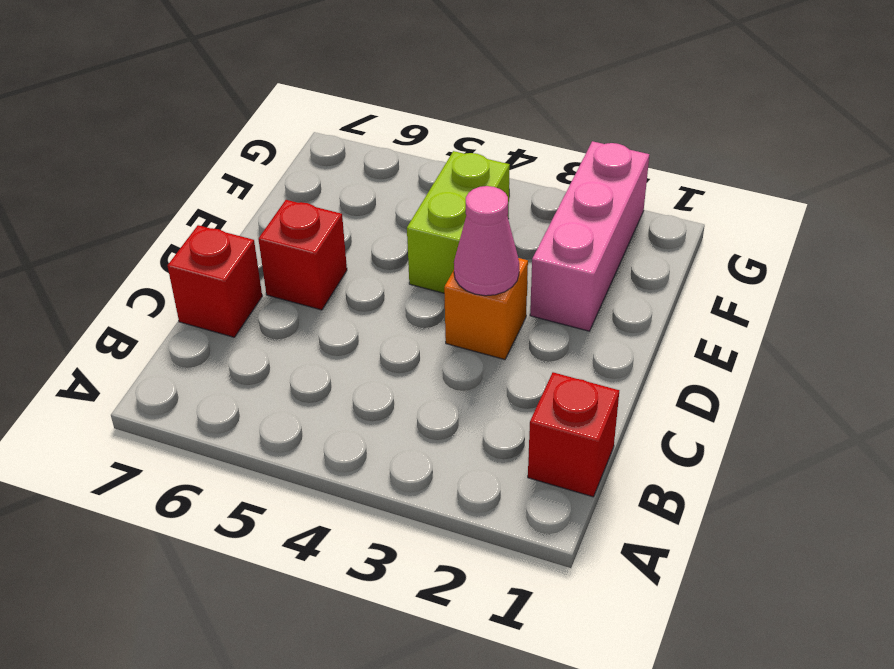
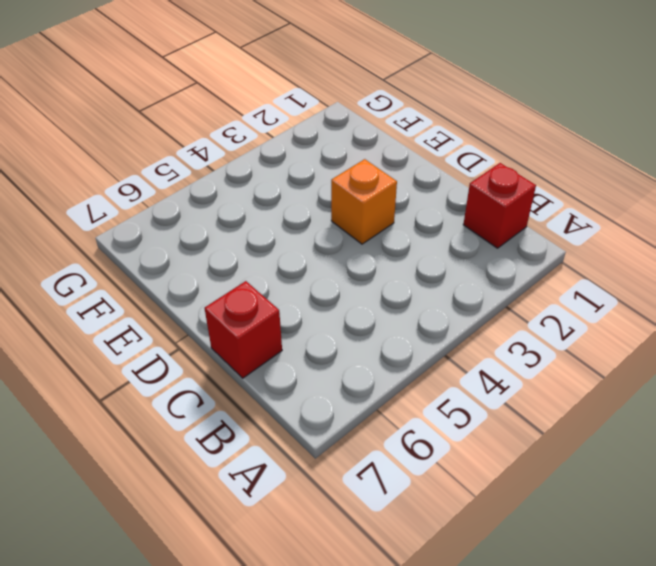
none -> red 1x1 brick [258,200,347,310]
none -> pink 1x3 brick [530,141,649,331]

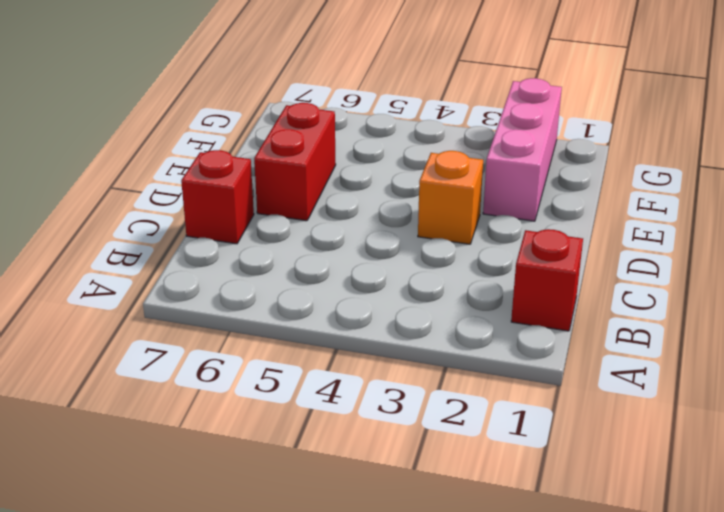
red 1x2 brick [254,103,336,221] -> red 1x1 brick [258,200,347,310]
none -> lime 1x2 brick [407,151,510,293]
none -> pink 1x1 cone [454,186,519,296]

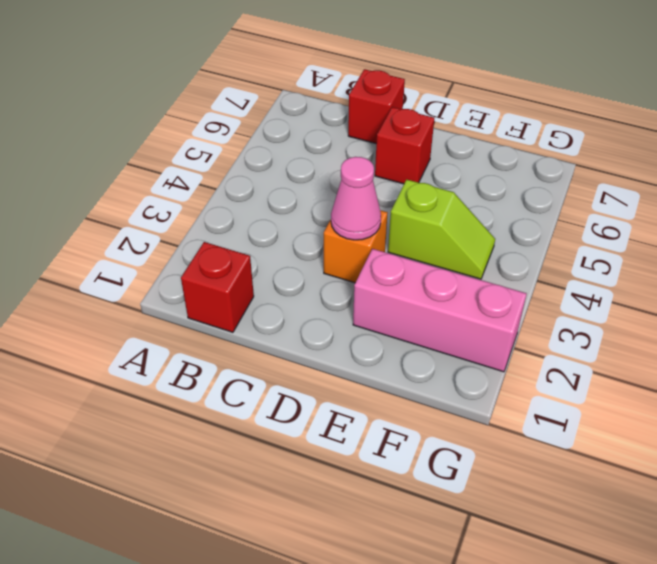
lime 1x2 slope [388,180,495,279] -> lime 1x2 brick [407,151,510,293]

